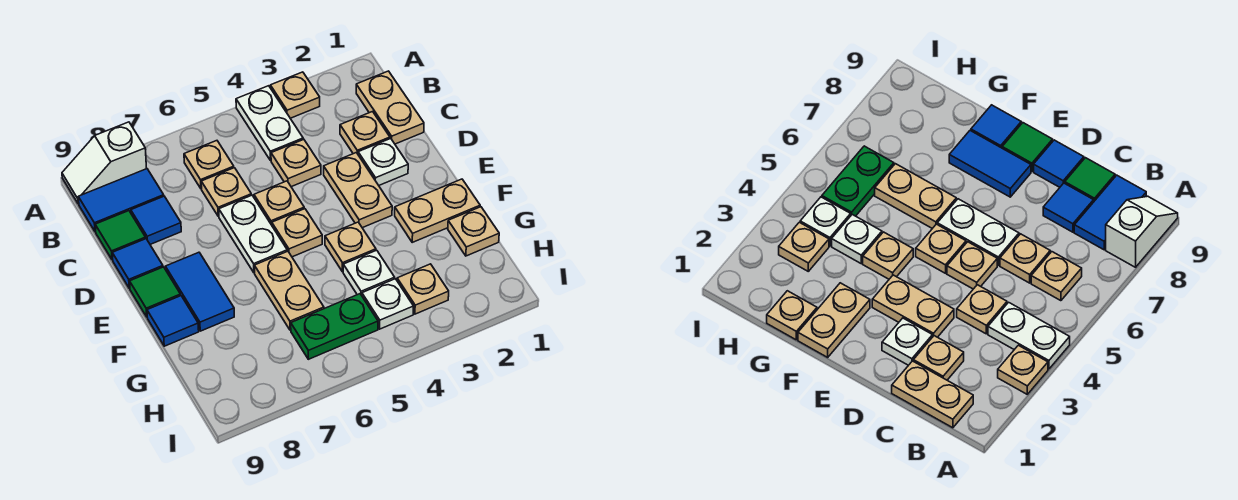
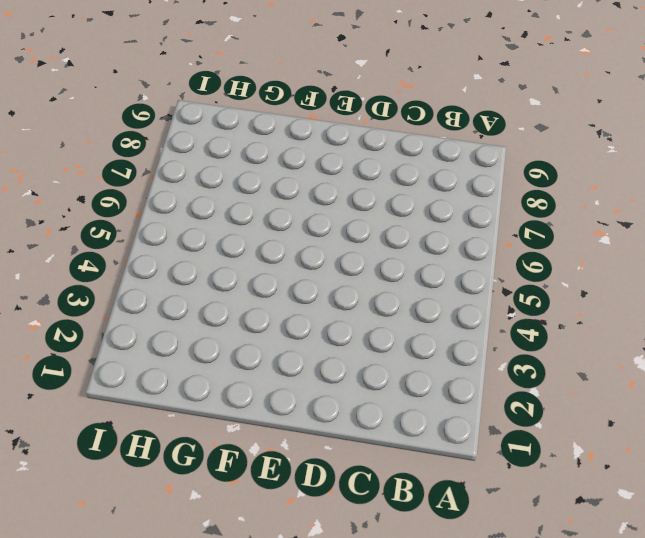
none -> tan 1x1 plate [270,72,320,118]
none -> white 1x2 plate [236,86,303,160]
none -> white 1x2 slope [62,122,147,204]

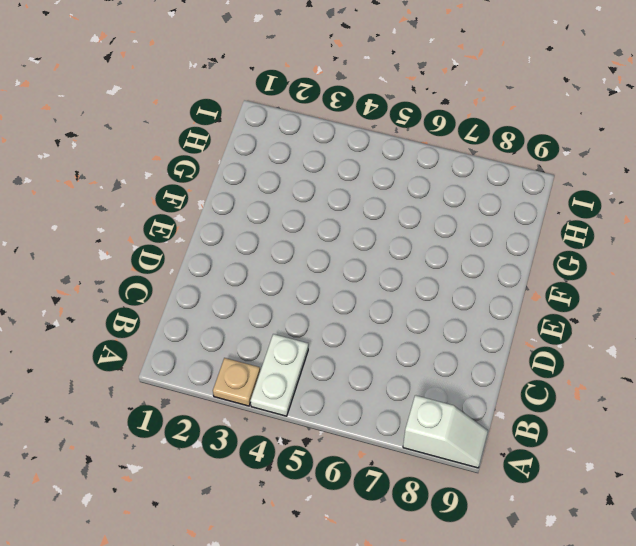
none -> tan 1x2 plate [356,71,424,144]
none -> tan 1x1 plate [184,141,234,189]
none -> blue 1x2 tile [78,169,164,232]

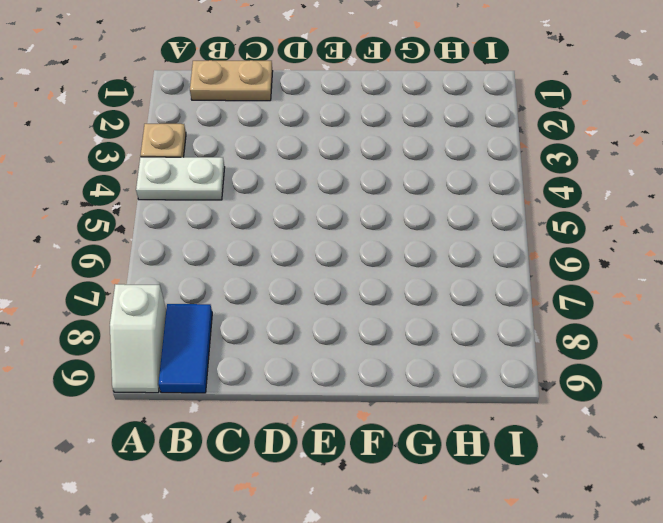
none -> tan 1x1 plate [184,141,234,189]
none -> tan 1x1 plate [340,112,390,154]
none -> tan 1x1 plate [271,139,321,187]

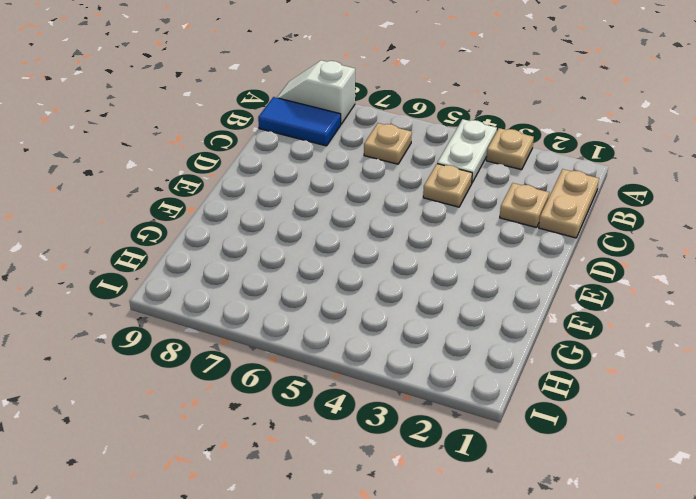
none -> tan 1x1 plate [201,168,251,216]
none -> blue 1x1 tile [131,196,181,244]
none -> green 1x1 tile [95,211,146,260]

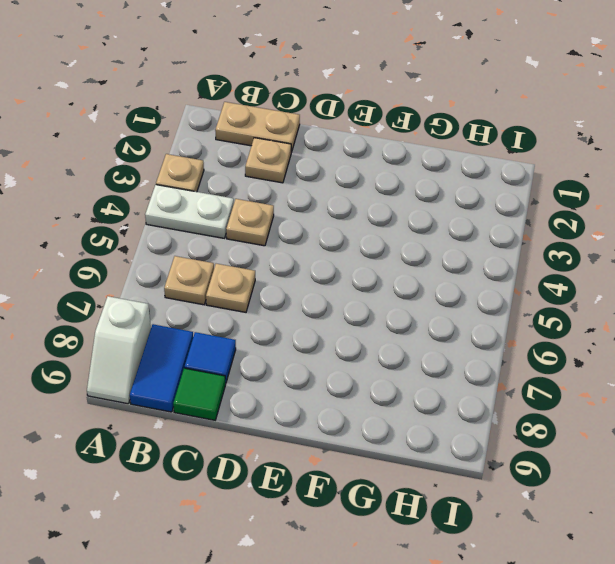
none -> white 1x1 plate [358,138,408,185]
none -> tan 1x2 plate [324,153,392,228]
none -> tan 1x1 plate [254,181,304,225]

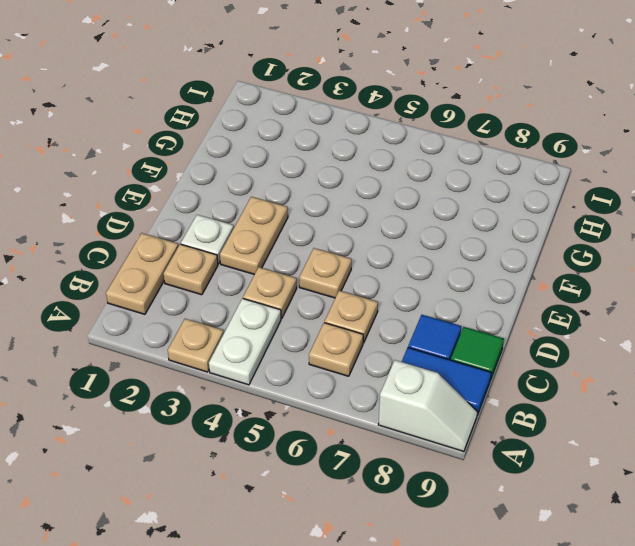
none -> white 1x2 plate [219,195,287,273]
none -> blue 1x1 tile [112,239,163,288]
none -> tan 1x1 plate [272,209,322,257]

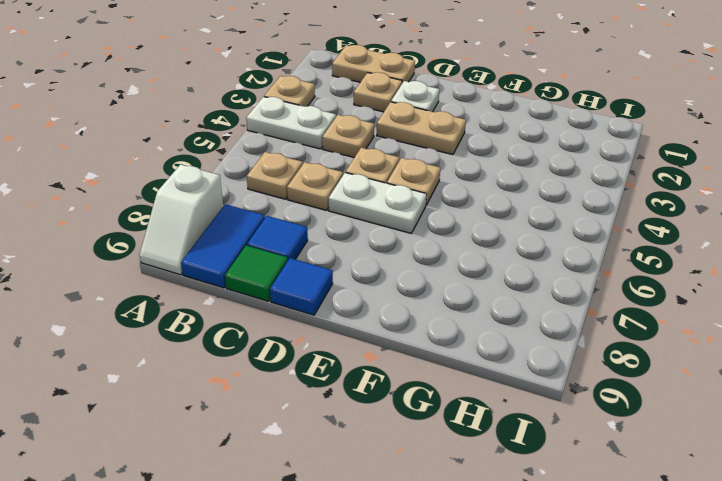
none -> blue 1x2 tile [165,252,234,331]
none -> green 1x1 tile [130,267,181,317]
none -> tan 1x2 plate [395,179,480,242]

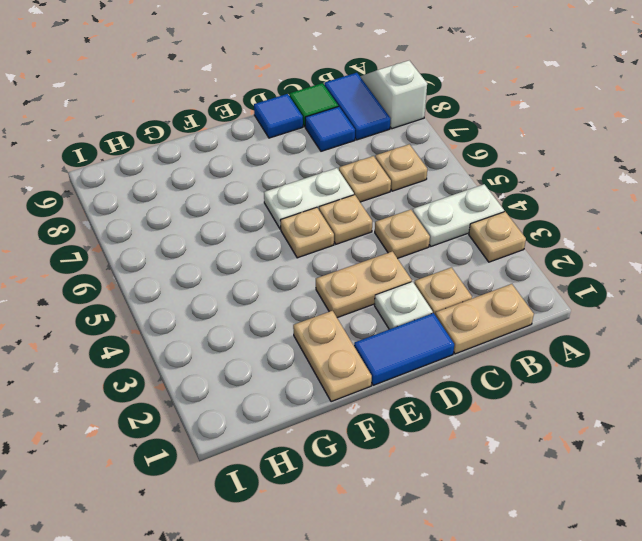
blue 1x2 tile [354,313,454,385] -> blue 1x2 tile moved to [165,252,234,331]
none -> green 1x1 tile [130,267,181,317]
none -> tan 1x1 plate [325,222,376,272]
none -> tan 1x2 plate [254,251,324,330]

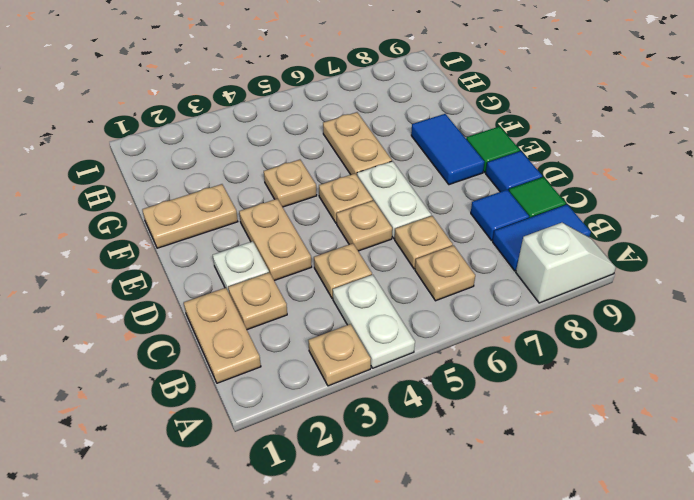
none -> blue 1x1 tile [147,296,199,346]
none -> tan 1x1 plate [448,207,499,256]
none -> white 1x1 plate [343,250,395,295]

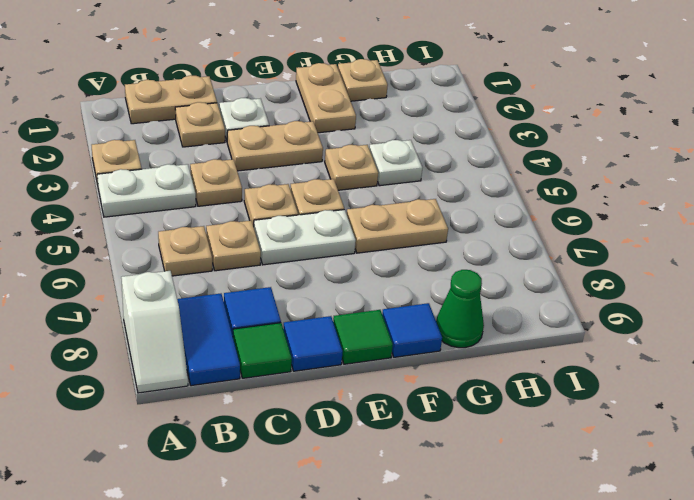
green 1x1 cone [436,270,484,348] -> none
none -> blue 1x2 tile [165,252,234,331]
none -> tan 1x1 plate [397,264,449,314]
none -> white 1x1 plate [362,279,414,329]

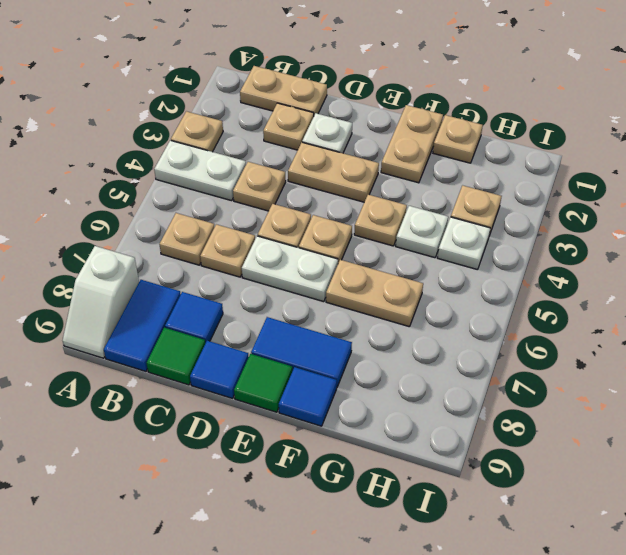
none -> green 1x2 plate [291,294,378,359]

